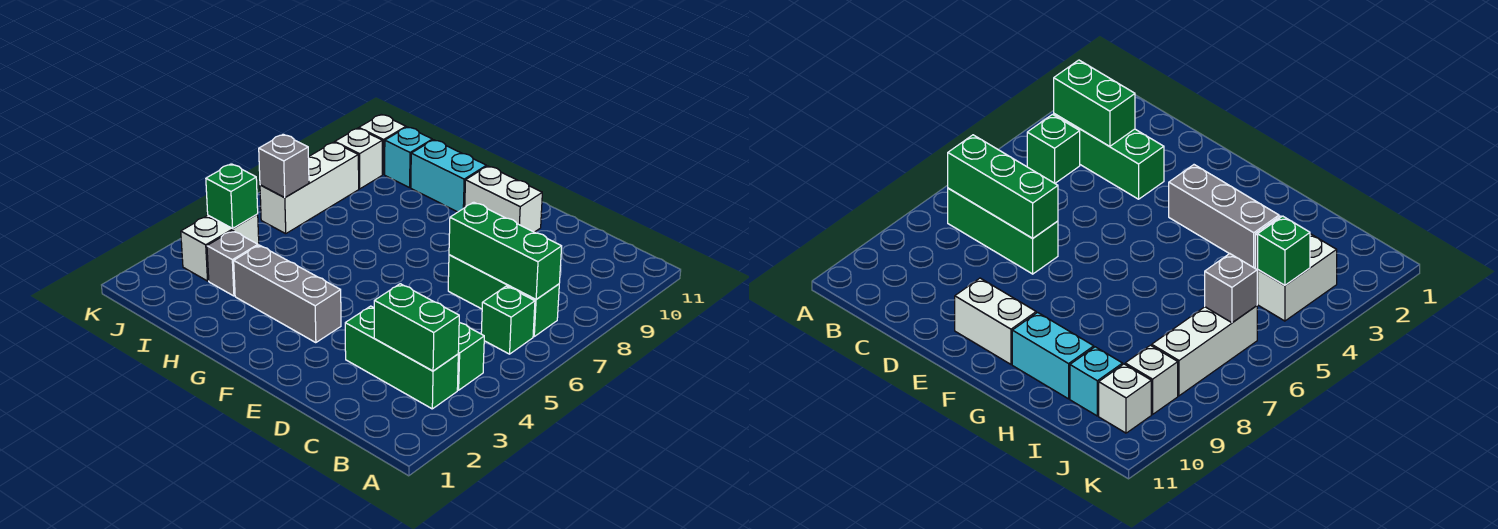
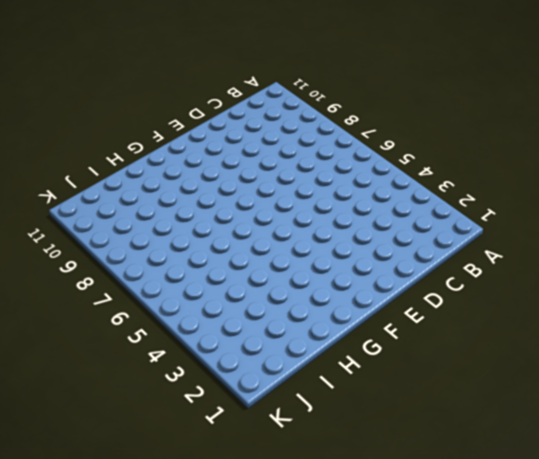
none -> green 1x3 brick [345,306,458,409]
none -> green 1x1 brick [457,323,484,390]
none -> green 1x1 brick [481,286,535,354]

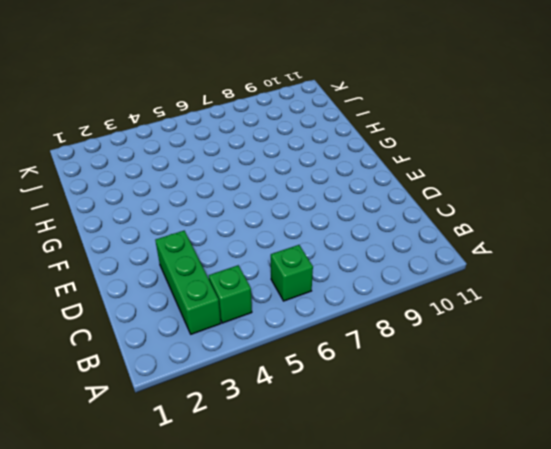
none -> green 1x3 brick [448,255,559,336]
none -> white 1x2 brick [465,166,542,232]
none -> grey 1x3 brick [234,245,341,343]

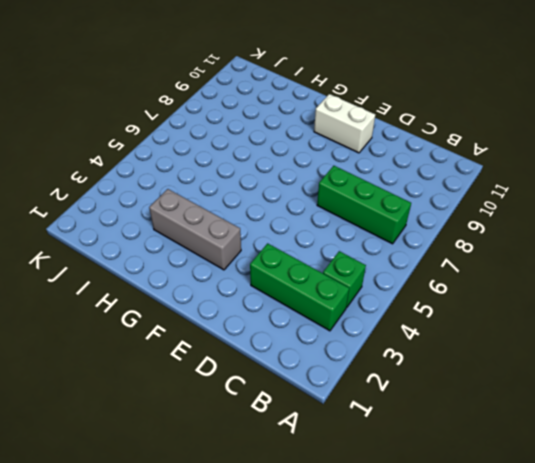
none -> green 1x1 brick [481,286,535,354]
none -> cyan 1x2 brick [411,140,486,212]
none -> grey 1x1 brick [207,231,258,296]

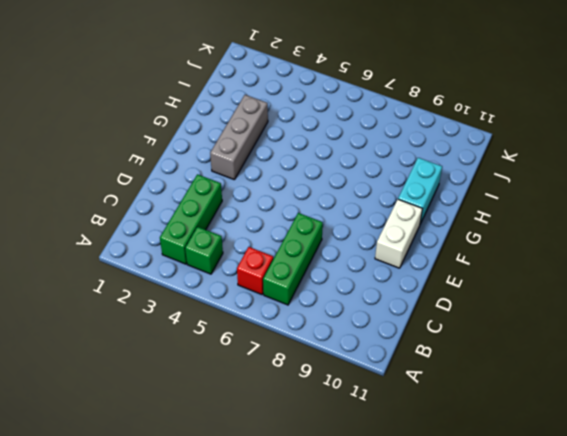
red 1x1 brick [237,247,273,295] -> green 1x1 brick [481,286,535,354]
none -> grey 1x1 brick [207,231,258,296]
none -> cyan 1x1 brick [385,127,432,188]
none -> white 1x2 brick [181,214,259,281]

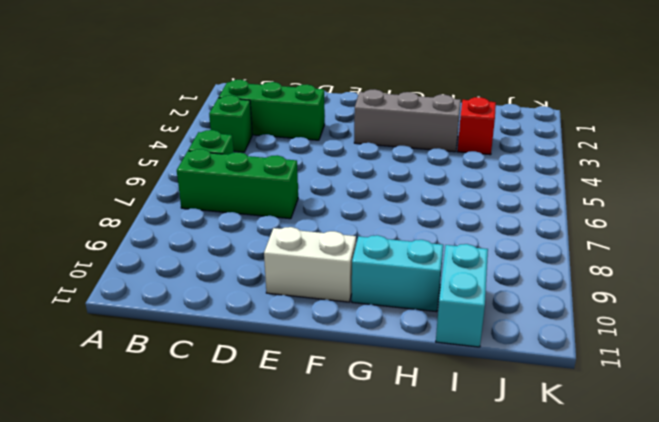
red 1x1 brick [458,97,496,155] -> grey 1x1 brick [207,231,258,296]
cyan 1x2 brick [436,244,488,347] -> cyan 1x1 brick [385,127,432,188]
none -> white 1x2 brick [181,214,259,281]
none -> white 1x3 brick [260,142,359,234]
none -> white 1x1 brick [335,128,382,189]

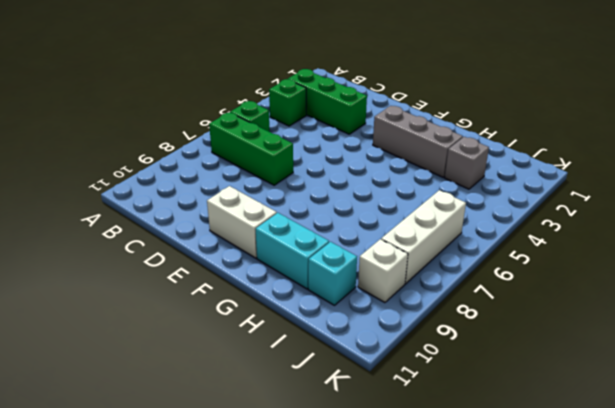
none -> white 1x2 brick [181,214,259,281]
none -> white 1x1 brick [359,114,406,174]
none -> green 1x2 brick [374,284,459,371]

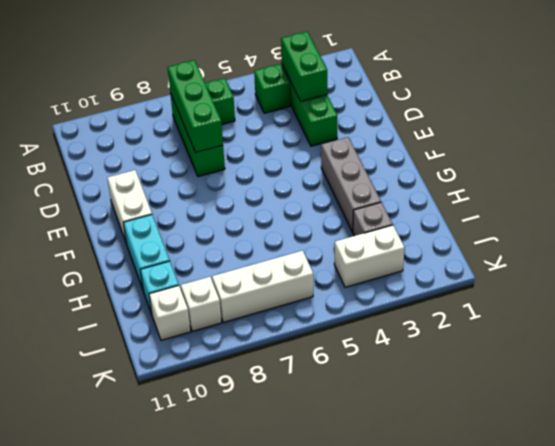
none -> green 1x1 brick [206,164,258,228]
none -> grey 1x1 brick [259,134,309,198]

